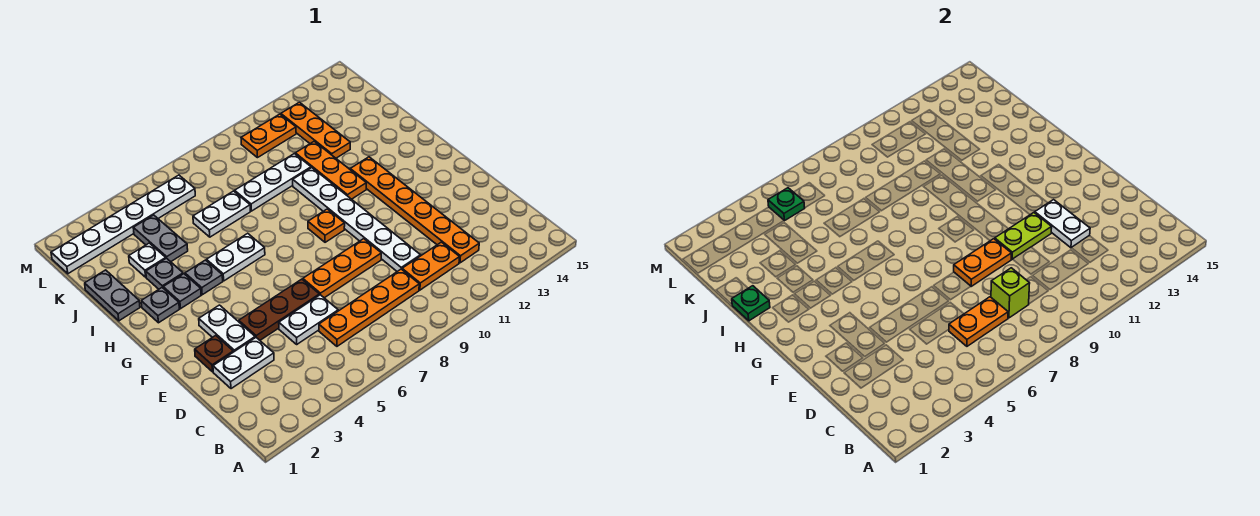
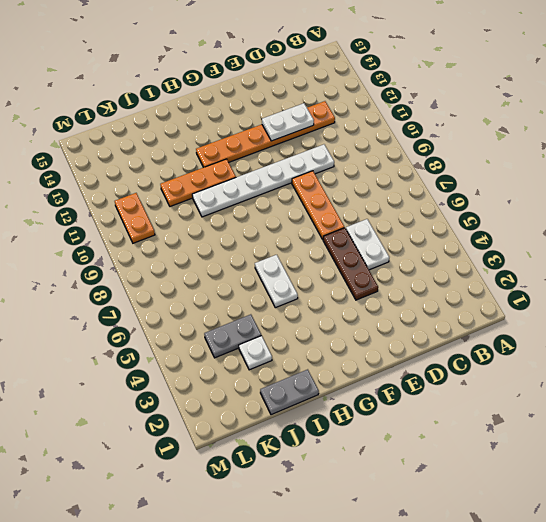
none -> orange 1x4 plate [319,269,419,346]
none -> orange 1x2 plate [402,242,460,290]
none -> white 1x2 plate [213,338,274,389]
none -> brown 1x1 plate [195,335,233,372]

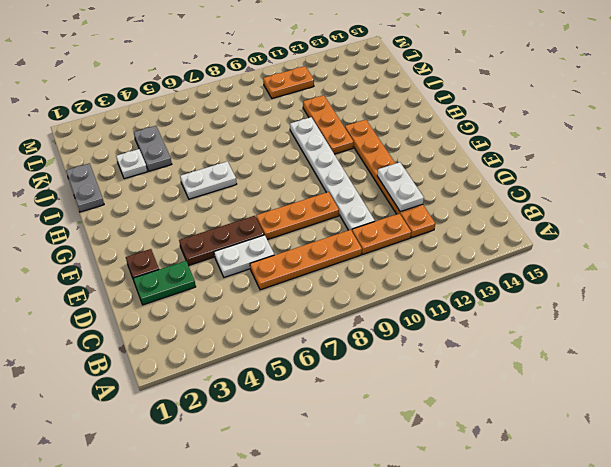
green 1x2 plate [133,261,196,305] -> white 1x2 plate [213,338,274,389]
none -> white 1x2 plate [199,305,255,352]
none -> orange 1x1 plate [308,209,345,242]
none -> grey 1x1 plate [141,288,179,323]
none -> grey 1x1 plate [163,274,201,309]

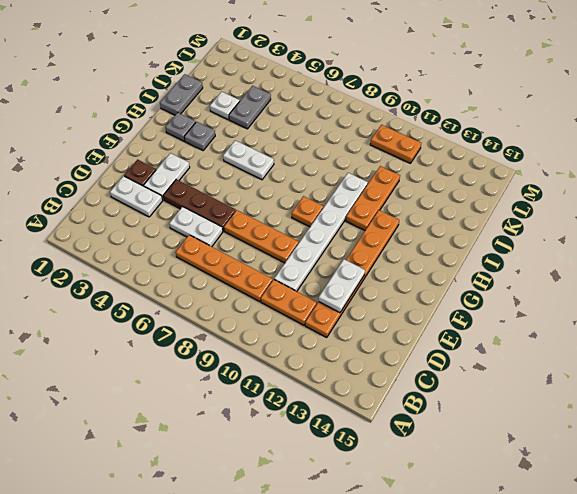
none -> grey 1x1 plate [185,260,223,295]
none -> grey 1x1 plate [146,258,183,289]
none -> white 1x2 plate [193,191,250,237]
none -> white 1x3 plate [235,154,311,211]

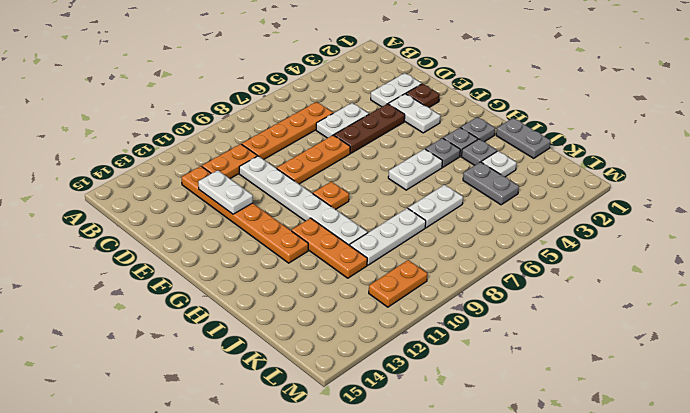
none -> orange 1x3 plate [281,102,350,158]
none -> white 1x6 plate [51,175,195,274]
none -> orange 1x2 plate [949,297,1008,346]
none -> lime 1x1 brick [991,268,1030,318]

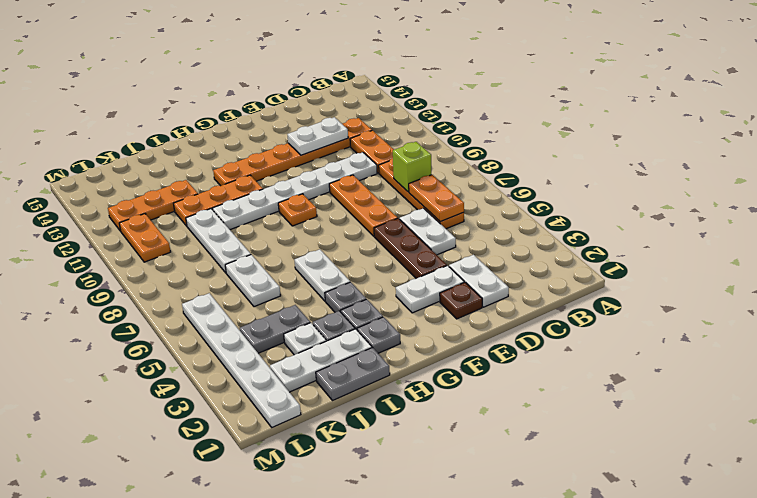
white 1x3 plate [270,329,372,392] -> none
none -> orange 1x2 plate [954,239,1011,286]
none -> lime 1x2 plate [995,213,1052,259]
none -> green 1x1 plate [732,286,770,321]
none -> green 1x1 plate [768,188,805,221]

